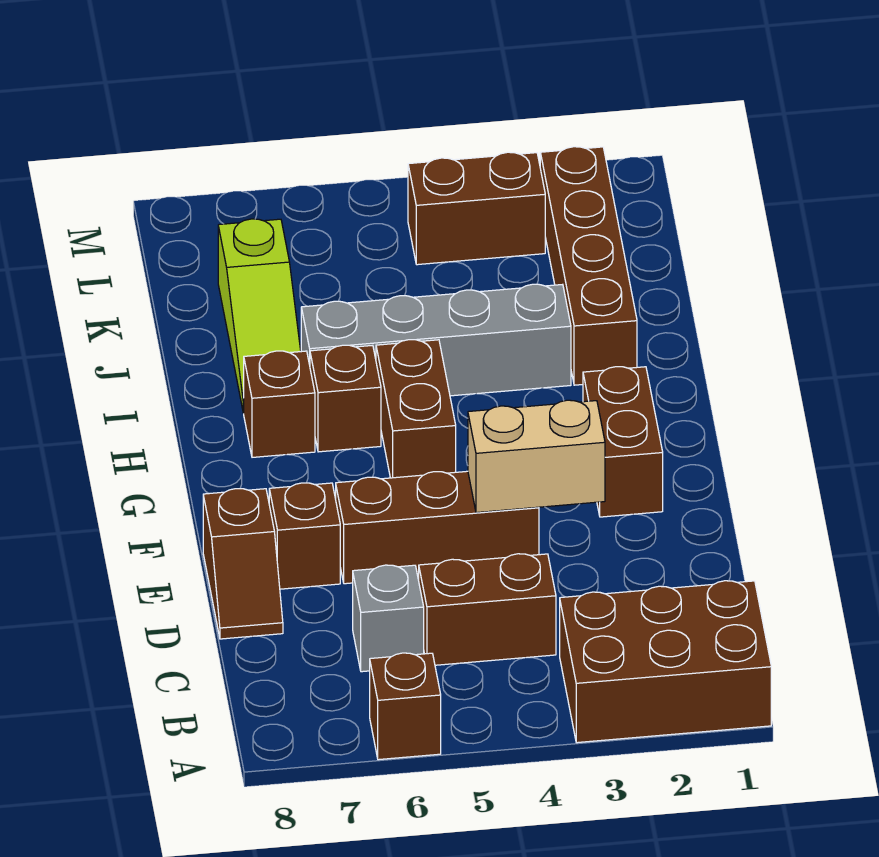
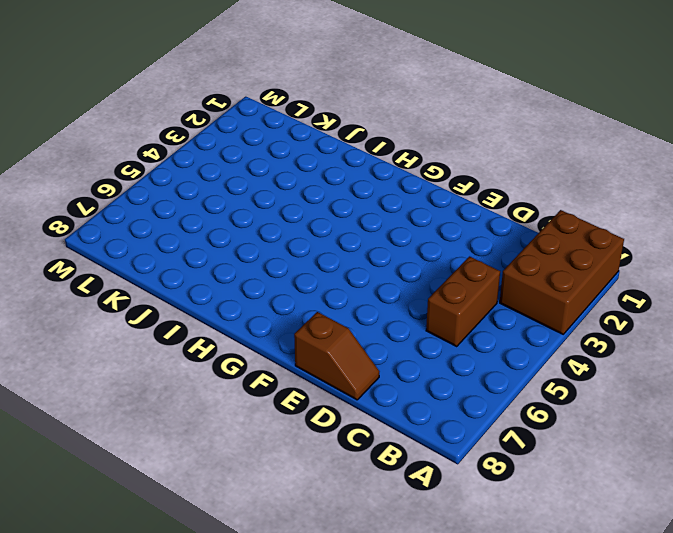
none -> brown 1x1 brick [370,653,441,760]
none -> grey 1x1 brick [353,565,424,672]
none -> brown 1x3 brick [336,471,539,584]

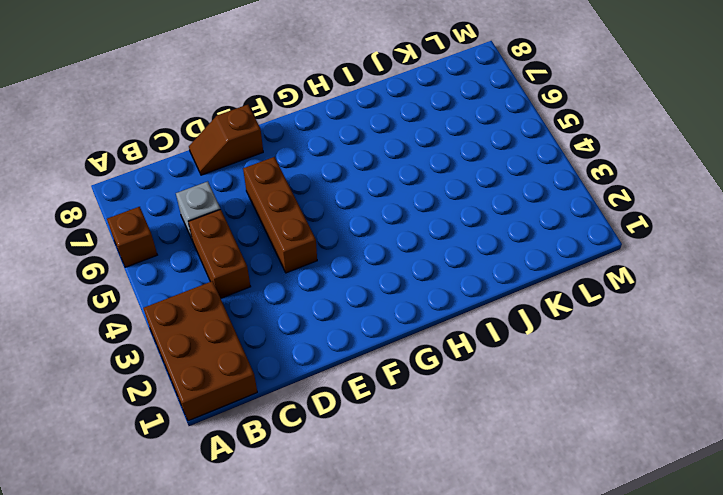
none -> brown 1x1 brick [269,483,340,589]
none -> brown 1x2 brick [583,367,663,517]
none -> brown 1x2 brick [376,340,456,478]

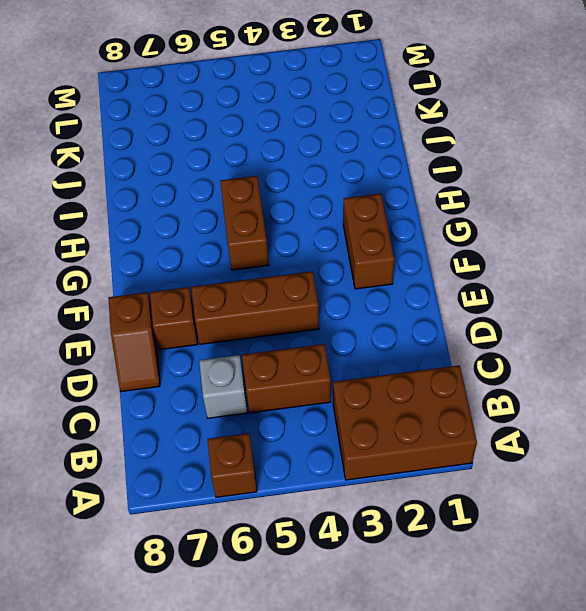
none -> brown 1x1 brick [310,345,381,452]
none -> brown 1x1 brick [243,351,315,457]
none -> brown 1x4 brick [540,147,637,385]

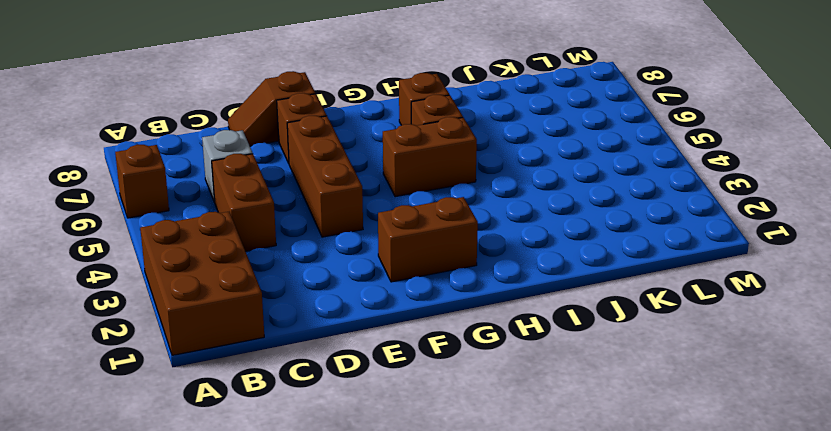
none -> brown 1x4 brick [540,147,637,385]
none -> grey 1x4 brick [301,284,571,396]
none -> lime 1x3 slope [218,219,301,413]

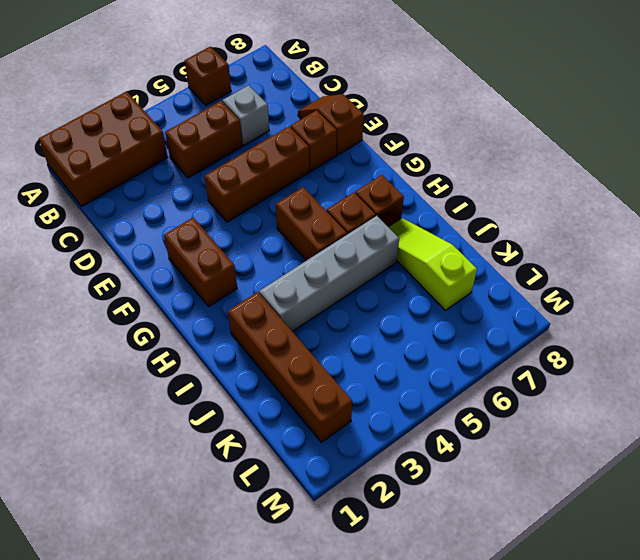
none -> brown 1x2 brick [408,152,545,265]
none -> tan 1x2 brick [468,400,605,513]

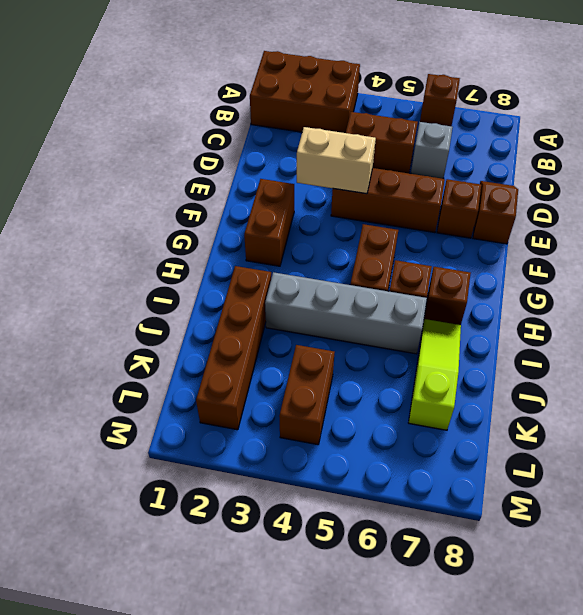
brown 1x2 brick [279,345,334,445] -> brown 1x2 brick turned to [408,152,545,265]

